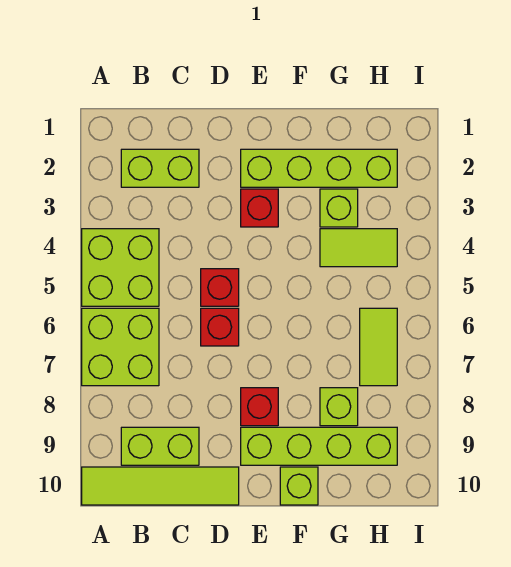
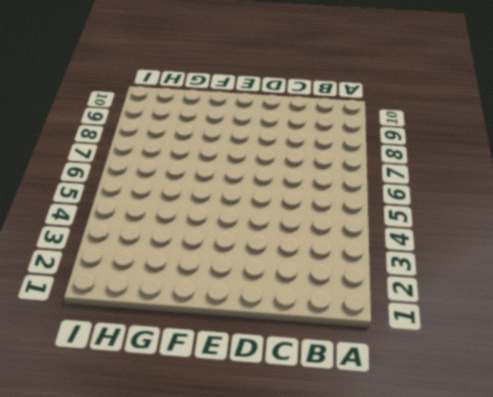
none -> lime 2x2 brick [82,229,159,306]
none -> lime 2x2 brick [82,308,159,386]
none -> lime 1x4 tile [82,467,239,505]

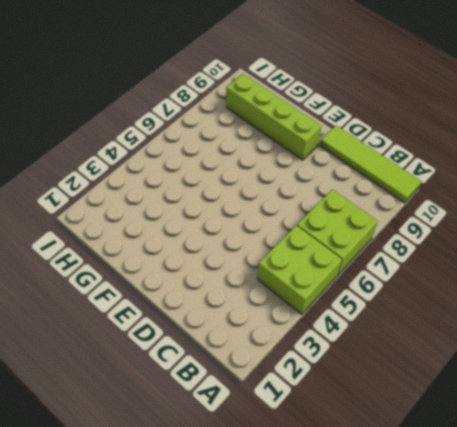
none -> lime 1x2 brick [121,149,199,187]
none -> lime 1x2 brick [121,427,199,465]
none -> red 1x1 brick [201,269,239,306]

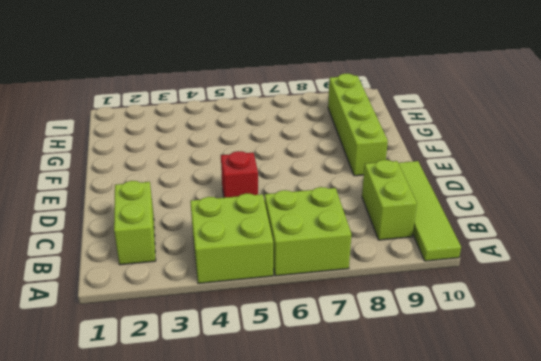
none -> red 1x1 brick [201,308,239,346]
none -> lime 1x4 brick [241,149,397,187]
none -> red 1x1 brick [241,189,278,227]

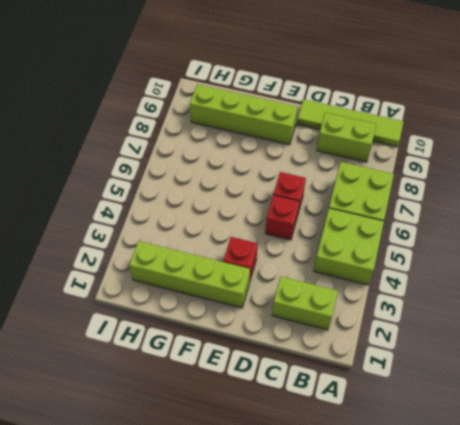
none -> red 1x1 brick [241,388,278,426]
none -> lime 1x1 brick [280,467,318,505]
none -> lime 1x1 brick [320,189,358,227]

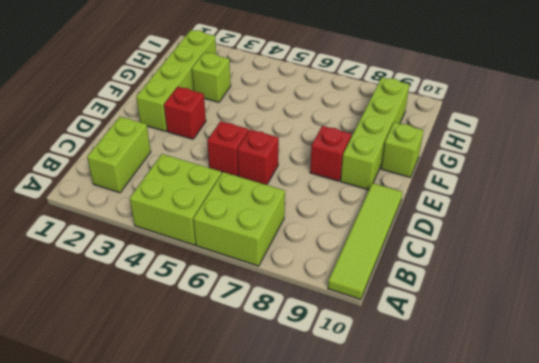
none -> lime 1x2 brick [121,427,199,465]
none -> lime 1x2 tile [320,229,397,267]
none -> lime 1x1 brick [320,388,358,426]

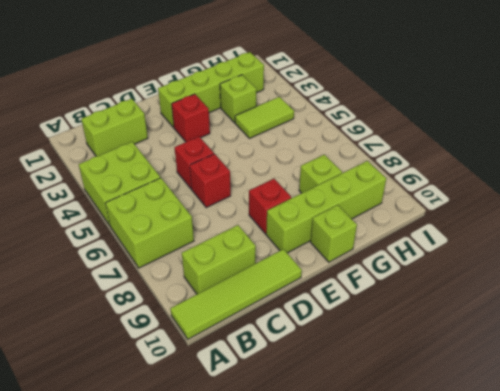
none -> lime 1x2 tile [360,308,397,386]

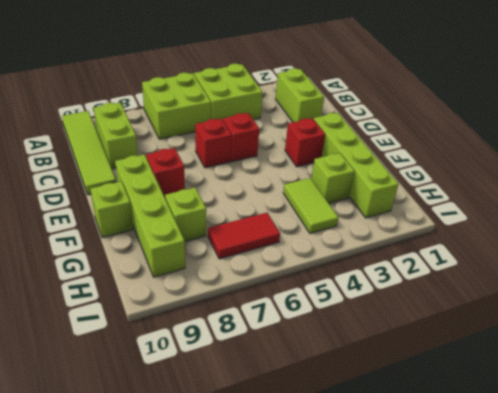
red 1x2 tile [208,213,280,259] -> lime 1x2 tile [360,308,397,386]

